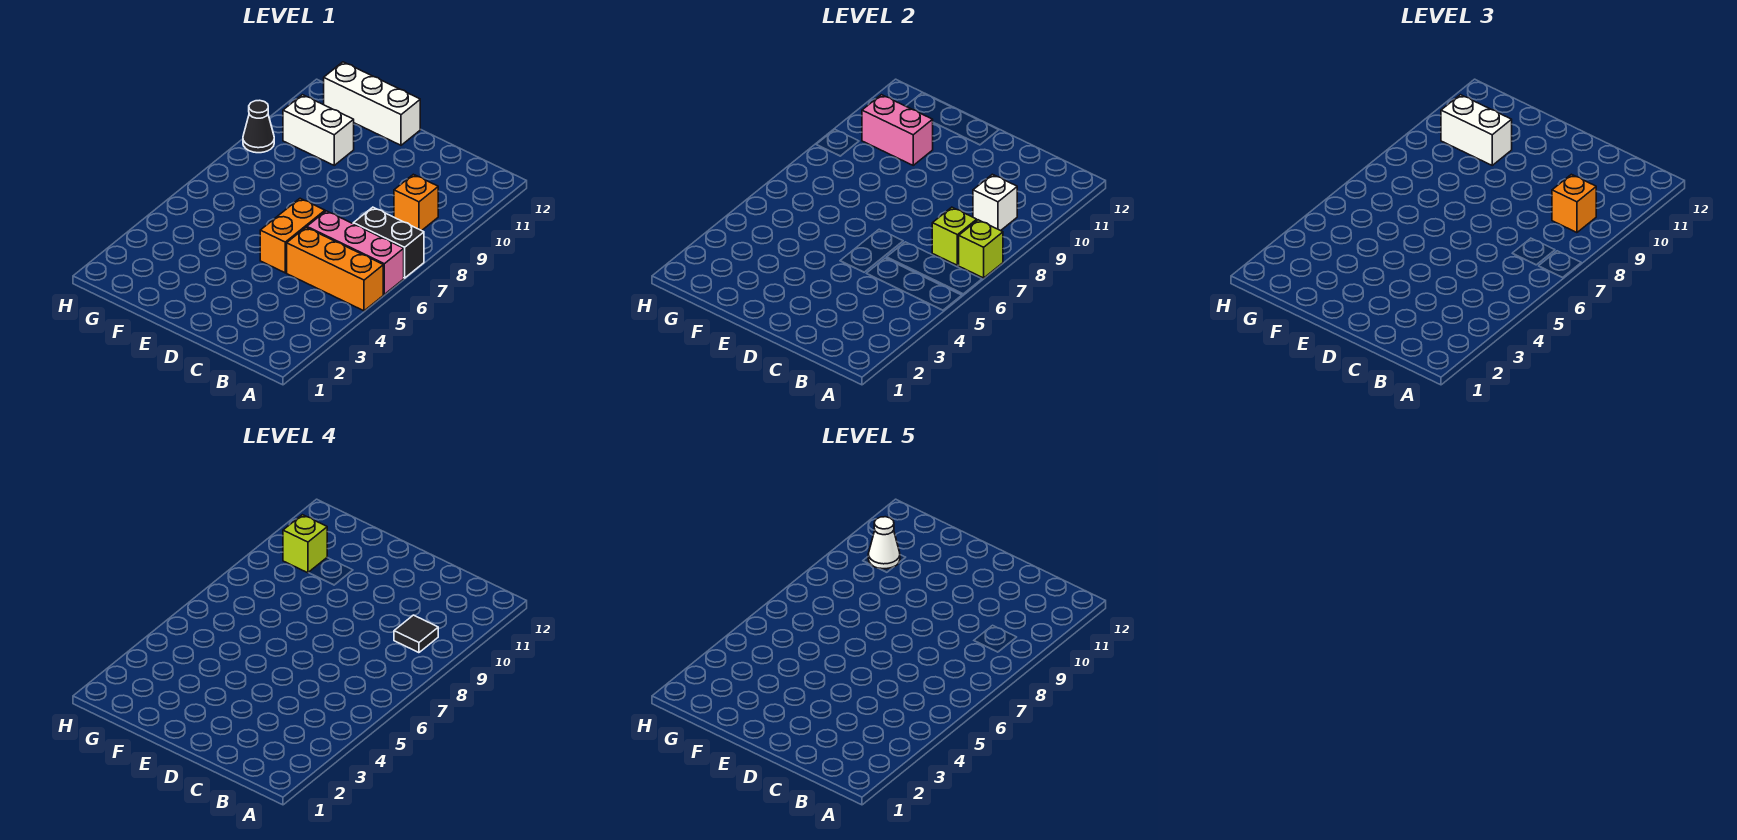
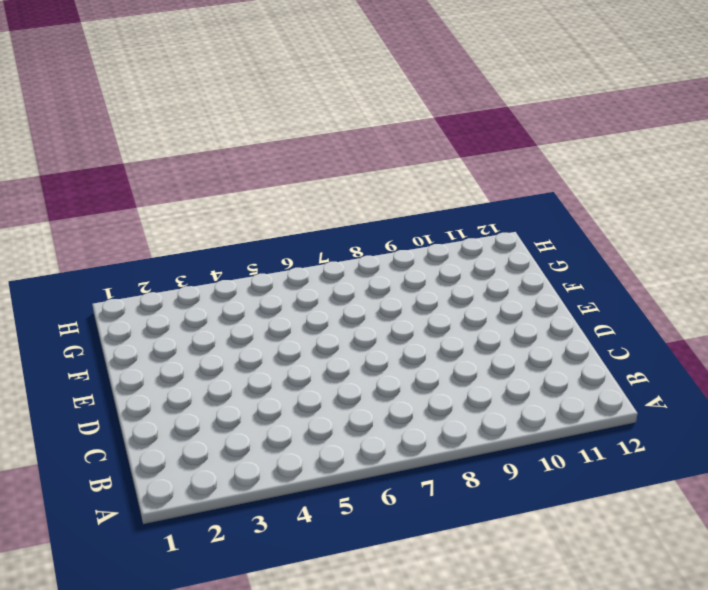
none -> orange 1x3 brick [287,227,383,311]
none -> pink 1x3 brick [307,211,404,294]
none -> black 1x2 brick [353,207,424,278]

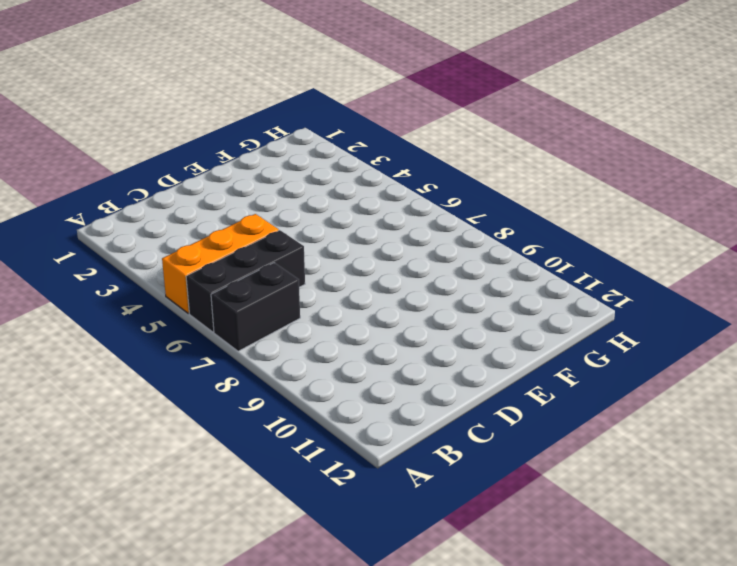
black 1x3 brick [186,230,305,332] -> pink 1x3 brick [307,211,404,294]
none -> orange 1x1 brick [394,174,438,231]
none -> orange 1x2 brick [260,198,325,273]
none -> white 1x3 brick [324,62,420,145]

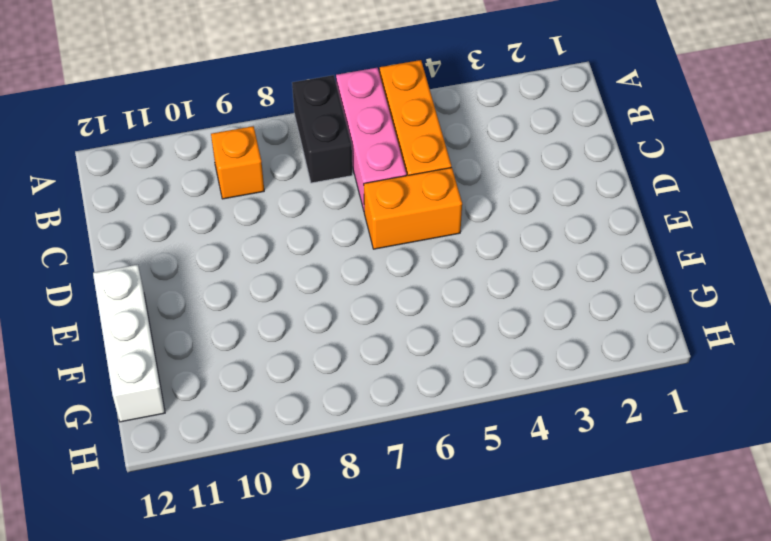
none -> white 1x2 brick [283,95,354,165]
none -> black 1x1 cone [243,100,274,153]
none -> lime 1x1 brick [958,220,1003,278]

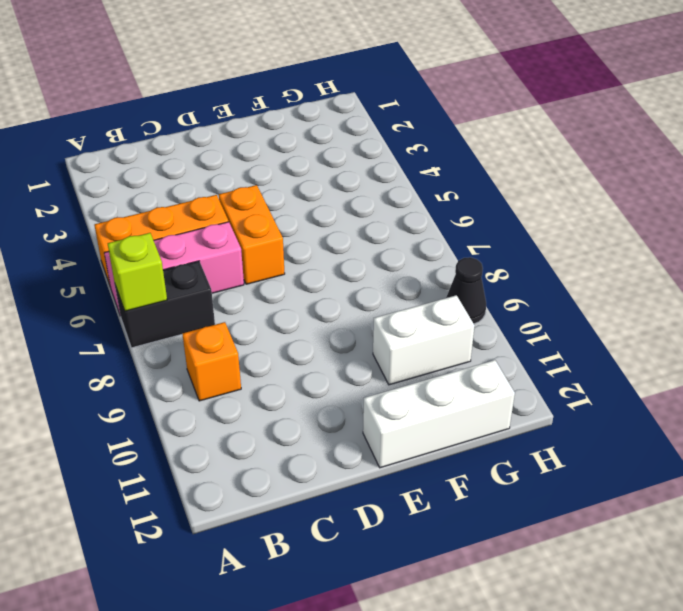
none -> lime 1x1 brick [932,207,977,265]
none -> white 1x1 brick [973,174,1017,231]
none -> pink 1x2 brick [862,95,933,165]

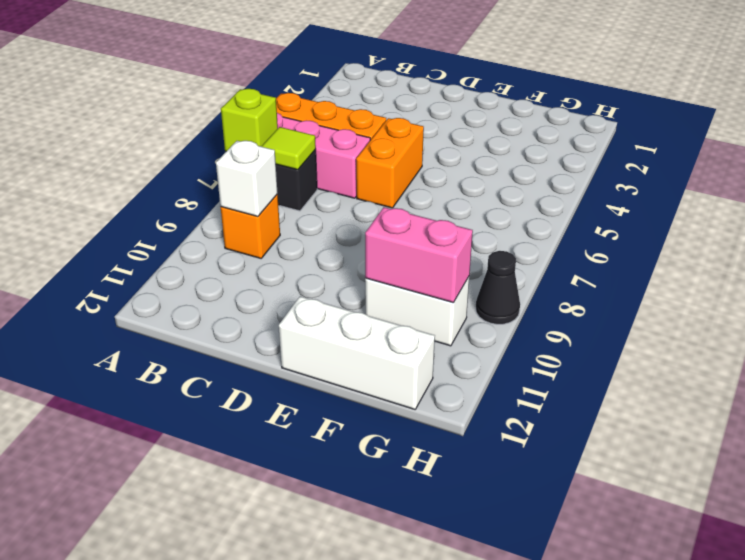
lime 1x1 tile [261,127,316,170] -> lime 1x1 brick [932,207,977,265]
none -> orange 1x1 brick [1552,174,1596,233]
none -> white 1x2 brick [1441,95,1512,165]
none -> black 1x1 tile [394,615,438,653]

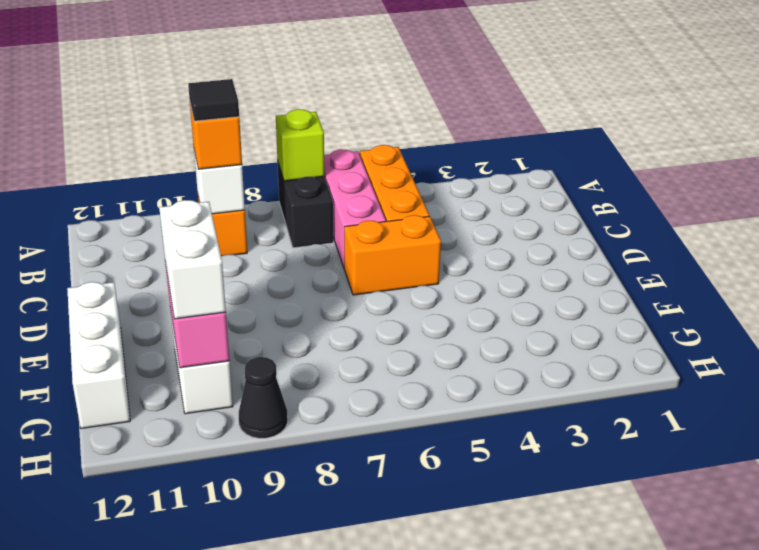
none -> lime 1x1 brick [932,207,977,265]
none -> lime 1x1 brick [283,515,327,573]
none -> white 1x1 cone [868,517,900,569]

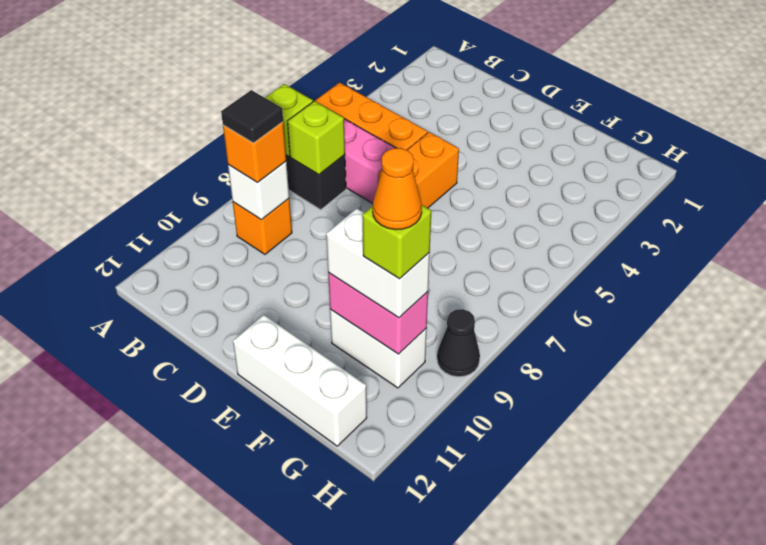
orange 1x1 cone [373,148,422,230] -> white 1x1 cone [868,517,900,569]

